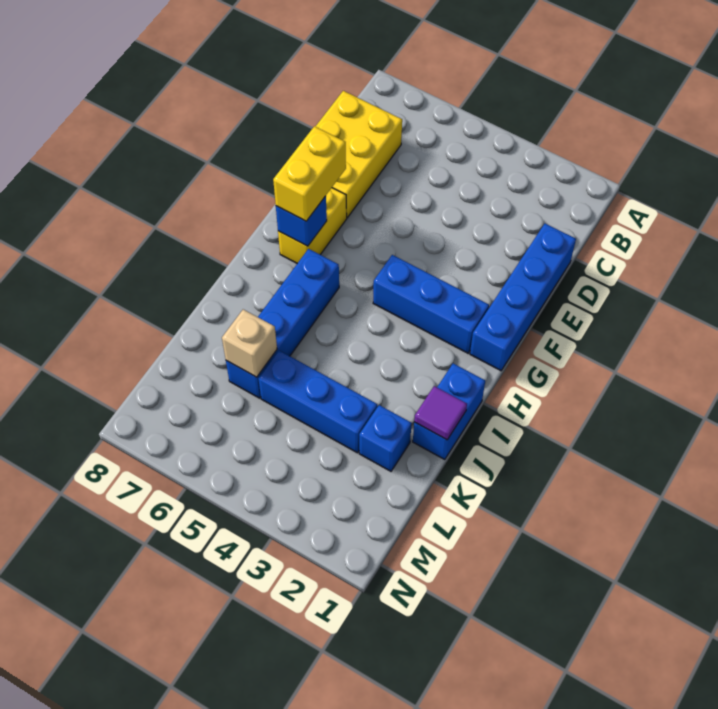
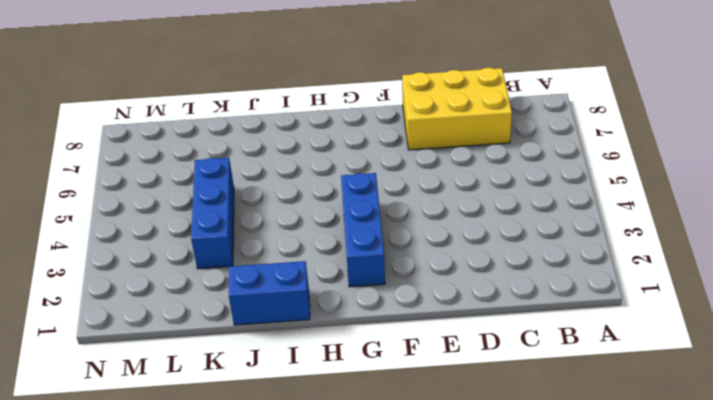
none -> blue 1x4 brick [470,224,576,371]
none -> yellow 1x2 brick [278,188,347,263]
none -> blue 1x4 brick [226,249,339,398]

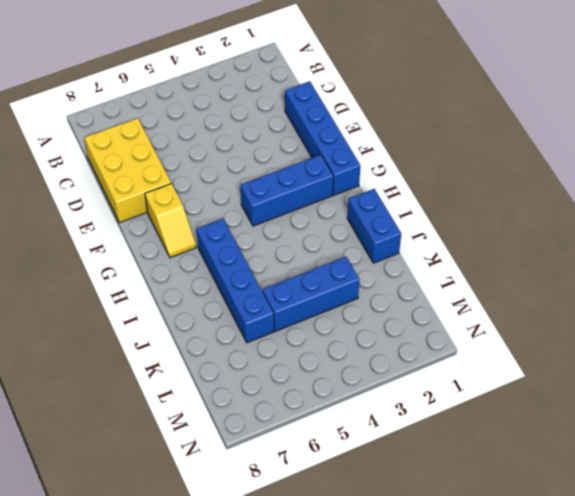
yellow 1x2 slope [145,183,196,258] -> yellow 1x2 brick [278,188,347,263]
none -> blue 1x1 brick [359,405,412,471]
none -> blue 1x1 brick [276,196,327,246]
none -> purple 1x1 tile [414,386,467,440]

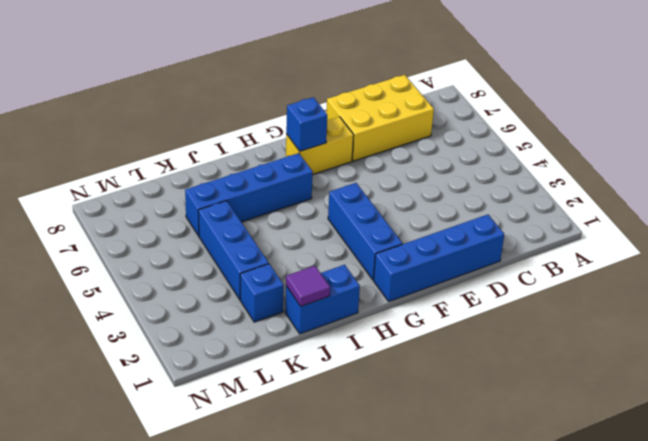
none -> tan 1x1 brick [222,309,277,377]
none -> yellow 1x2 brick [273,126,346,221]

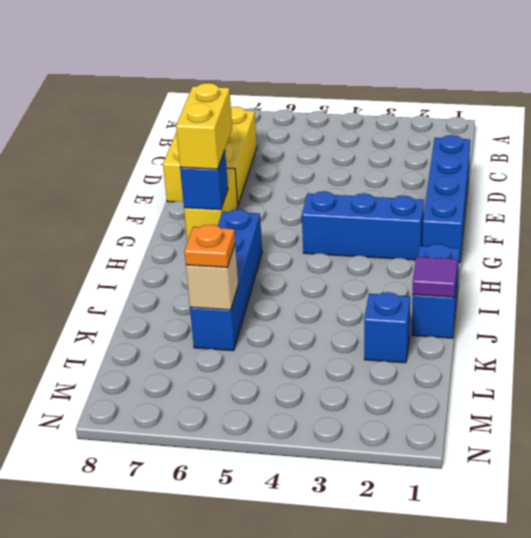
orange 1x1 plate [184,225,235,268] -> none
none -> blue 1x3 brick [259,351,377,453]

